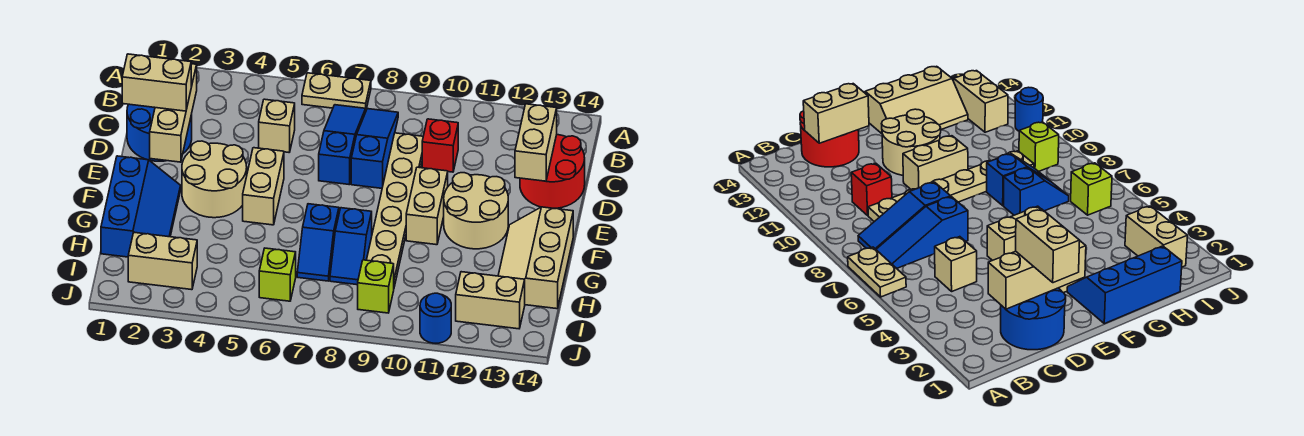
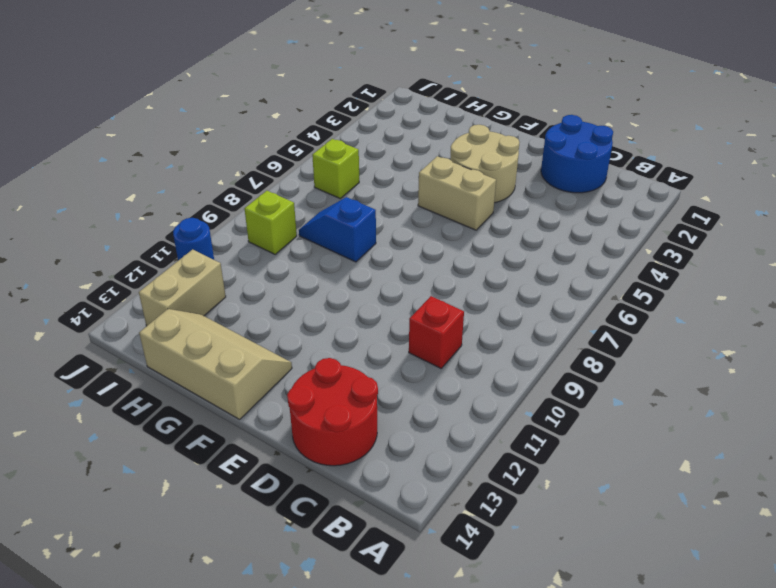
none -> tan 1x2 plate [302,73,371,109]
none -> blue 1x3 slope [319,105,366,185]
none -> blue 1x3 slope [351,109,398,188]

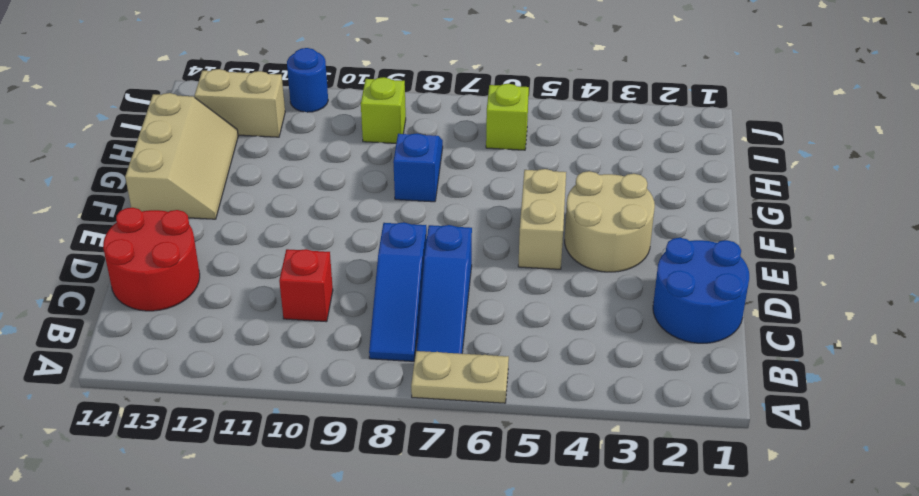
none -> tan 1x1 brick [259,99,295,152]
none -> tan 1x6 plate [367,133,423,287]
none -> tan 1x2 brick [406,167,448,245]

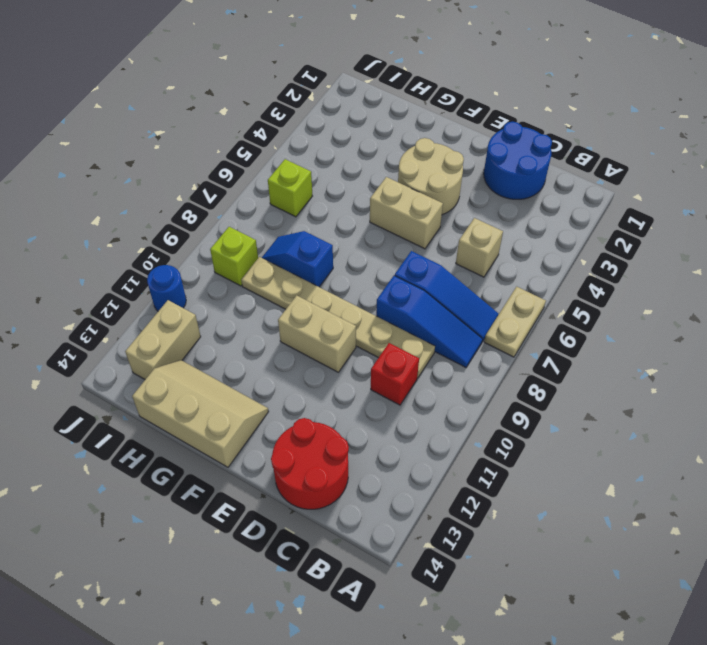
none -> tan 2x2 round brick [444,173,508,249]
none -> blue 2x3 slope [101,156,181,257]
none -> blue 1x2 slope [297,204,339,281]

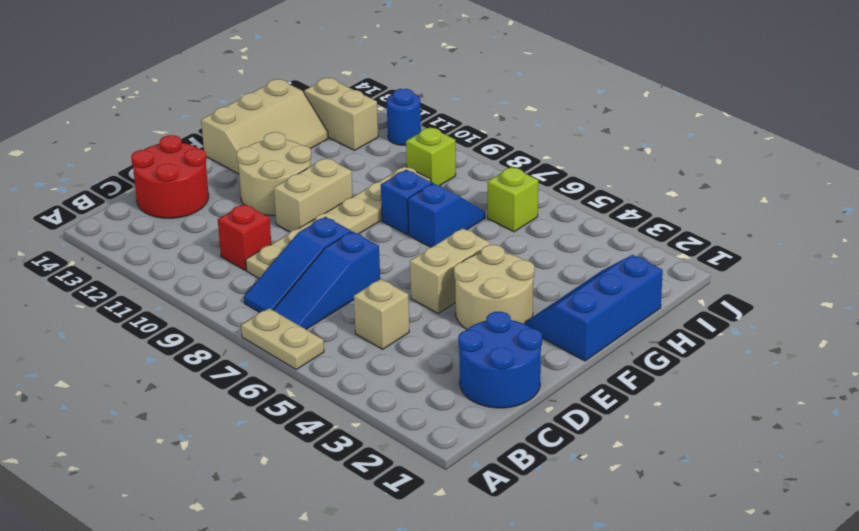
none -> tan 1x2 brick [128,232,197,290]
none -> tan 1x3 brick [150,64,197,162]
none -> tan 1x2 brick [515,104,557,181]

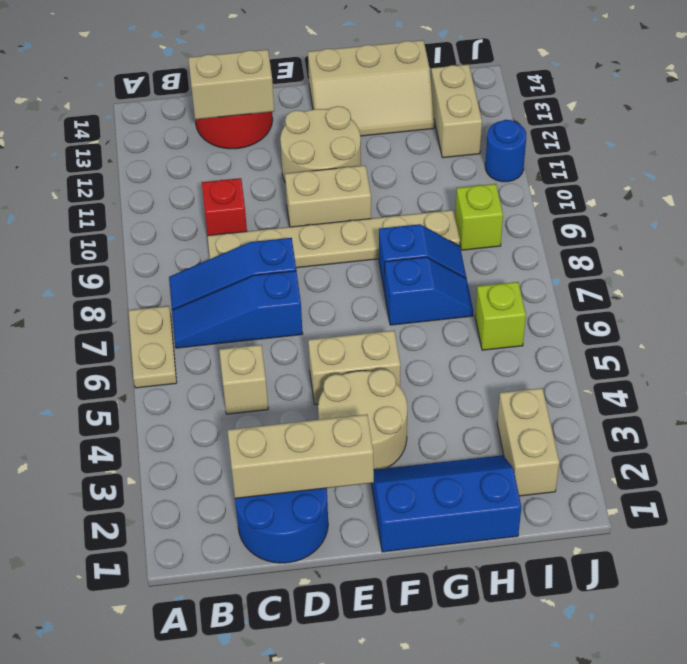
none -> tan 1x2 brick [122,54,191,111]

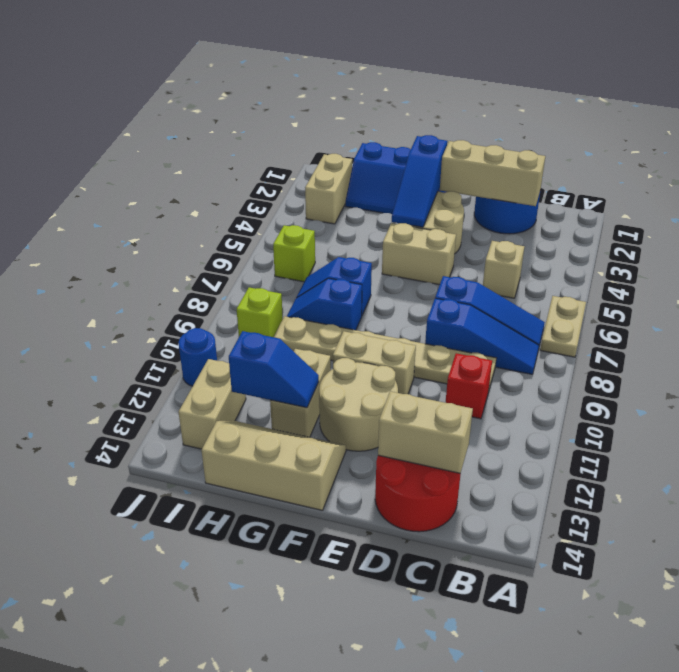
blue 1x3 slope [392,135,447,227] -> none
tan 1x2 brick [270,349,331,437] -> tan 1x2 brick moved to [122,54,191,111]
blue 1x2 slope [229,331,319,408] -> none

